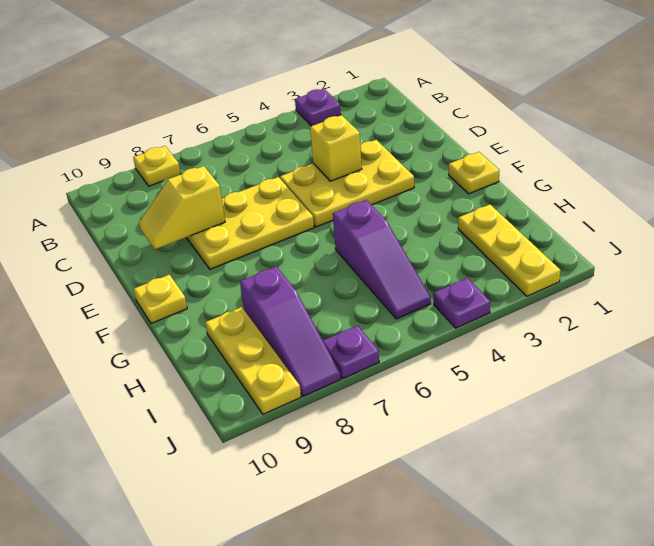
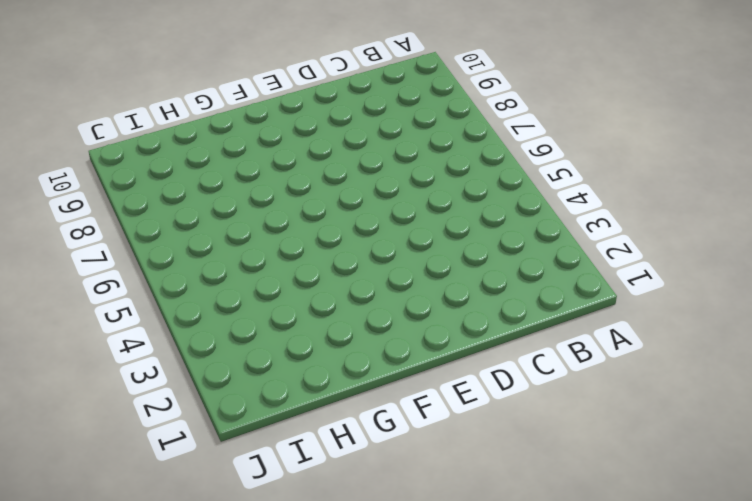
none -> purple 1x1 plate [295,89,341,126]
none -> yellow 1x1 plate [133,146,181,186]
none -> yellow 2x3 plate [280,140,414,227]

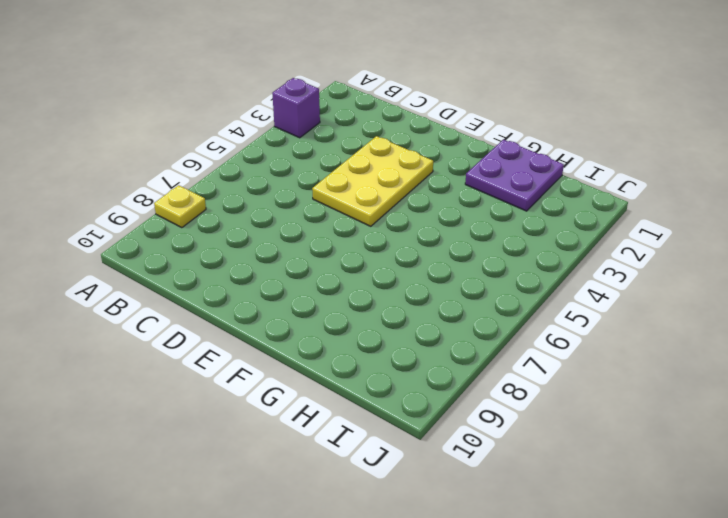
purple 1x1 brick [272,78,320,138] -> purple 1x1 plate [295,89,341,126]
purple 2x2 plate [465,140,564,211] -> yellow 1x3 plate [458,204,561,296]
none -> yellow 2x3 plate [186,177,314,269]
none -> yellow 1x1 plate [449,152,499,194]
none -> yellow 1x1 plate [134,275,187,323]

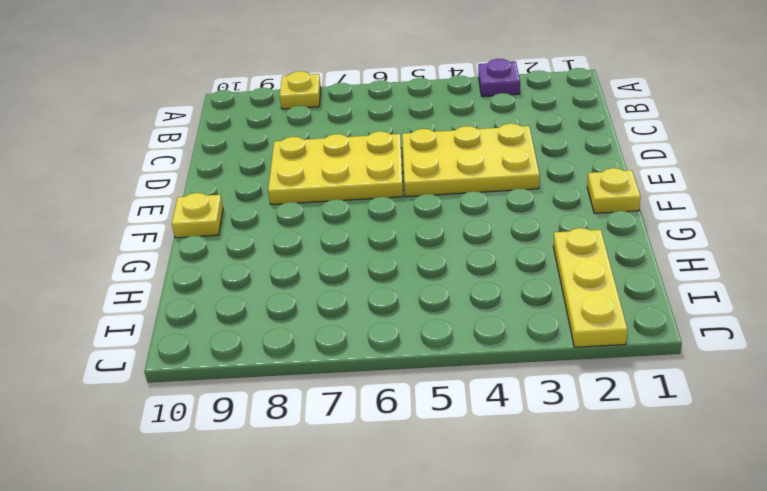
none -> purple 1x3 slope [333,200,431,319]
none -> purple 1x3 slope [240,266,341,396]
none -> yellow 1x3 plate [205,307,301,414]

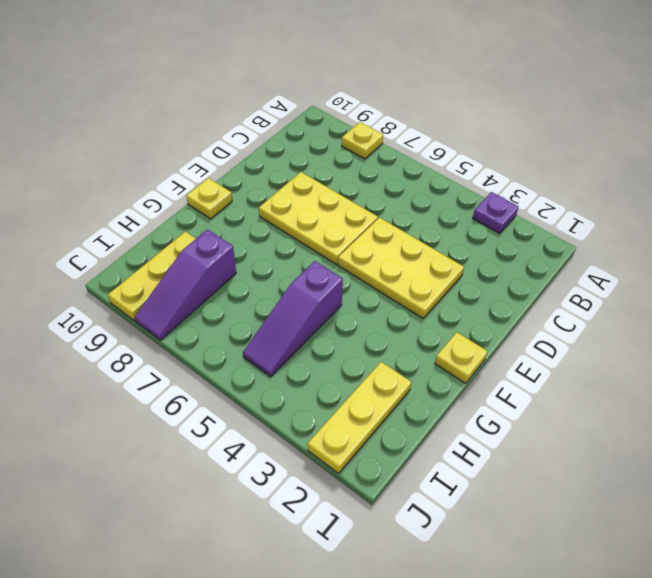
none -> purple 1x1 plate [433,278,490,328]
none -> purple 1x1 plate [323,326,379,378]
none -> yellow 1x1 brick [310,115,362,181]

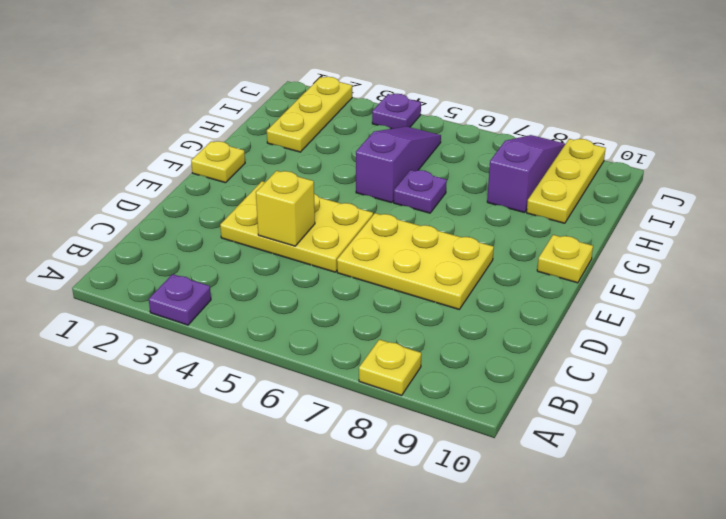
purple 1x1 plate [394,170,447,213] -> purple 1x1 plate moved to [323,326,379,378]
none -> yellow 1x2 slope [139,166,225,249]

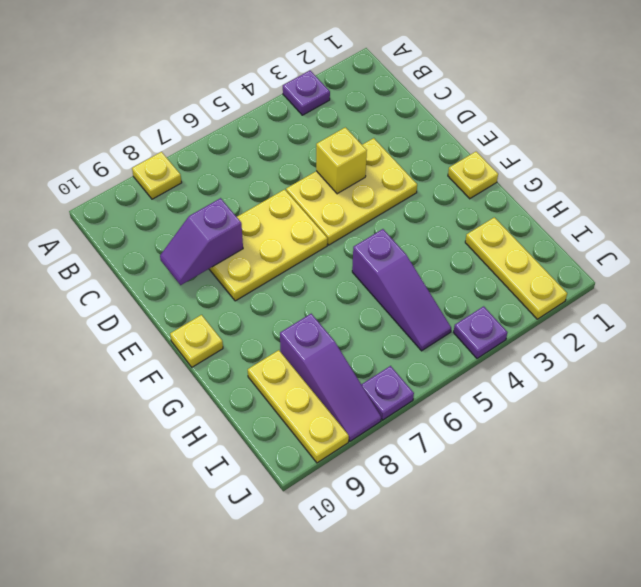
purple 1x2 slope [160,198,243,285] -> yellow 1x2 slope [139,166,225,249]

